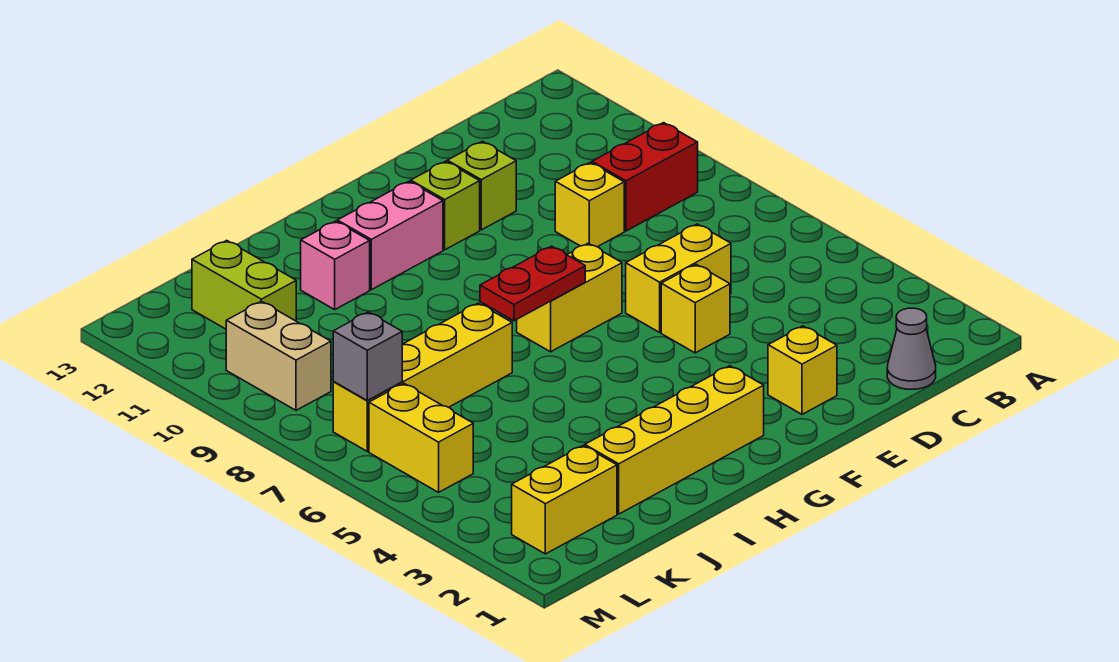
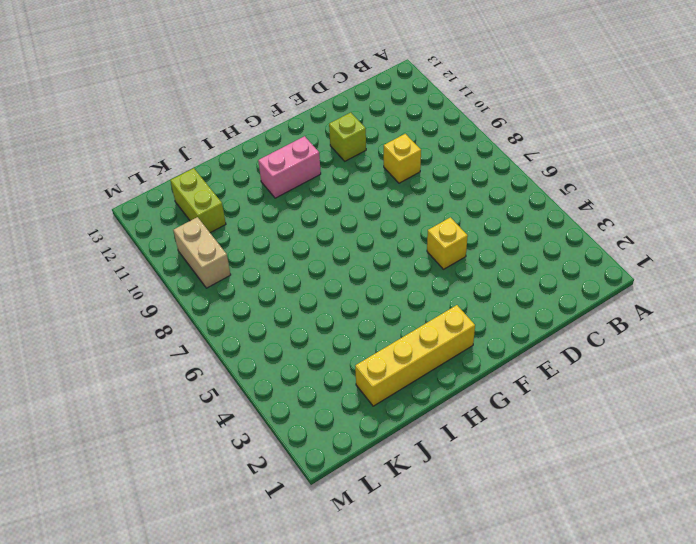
none -> red 1x2 brick [592,123,698,231]
none -> grey 1x1 cone [887,308,936,389]
none -> yellow 1x2 brick [626,224,731,332]

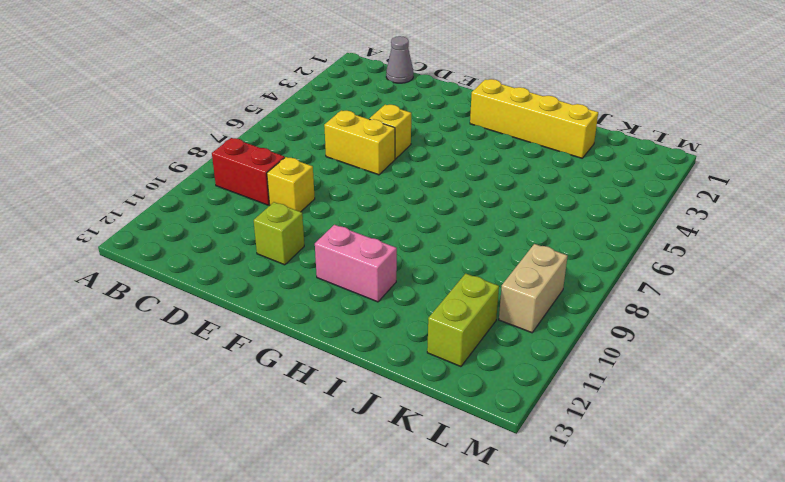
none -> yellow 1x1 brick [768,326,837,414]
none -> yellow 1x2 brick [517,243,622,352]
none -> lime 1x1 brick [411,161,480,250]

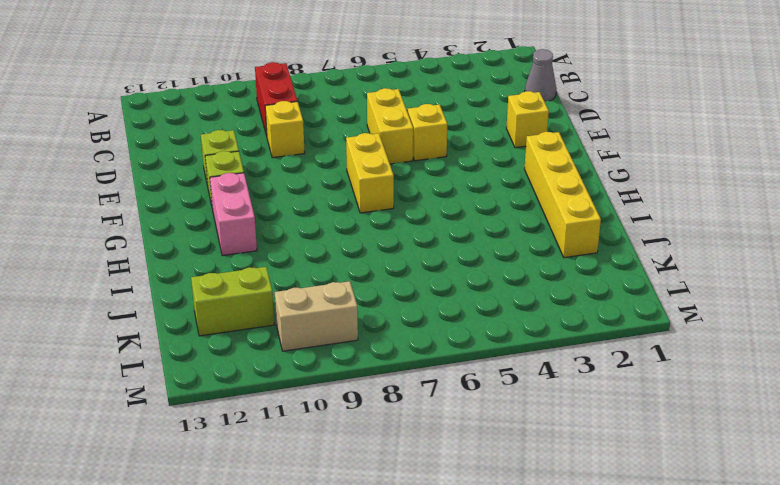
none -> yellow 1x4 brick [333,303,512,451]
none -> pink 1x1 brick [301,221,370,309]
none -> yellow 1x2 brick [512,446,617,554]

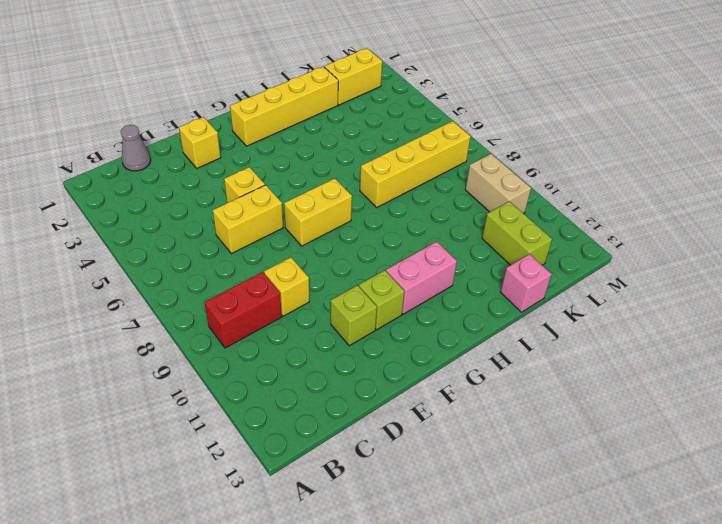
pink 1x1 brick [501,254,552,312] -> pink 1x1 brick moved to [301,221,370,309]
none -> yellow 1x2 brick [369,383,473,492]
none -> red 1x2 plate [480,246,585,321]
none -> grey 1x1 brick [333,312,402,400]

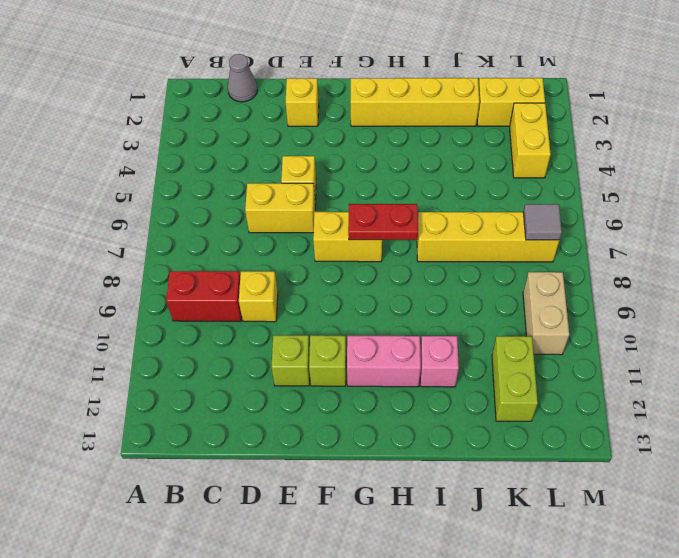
yellow 1x2 brick [510,103,551,178] -> yellow 1x2 brick moved to [369,383,473,492]
grey 1x1 tile [523,204,562,240] -> grey 1x1 brick [333,312,402,400]

